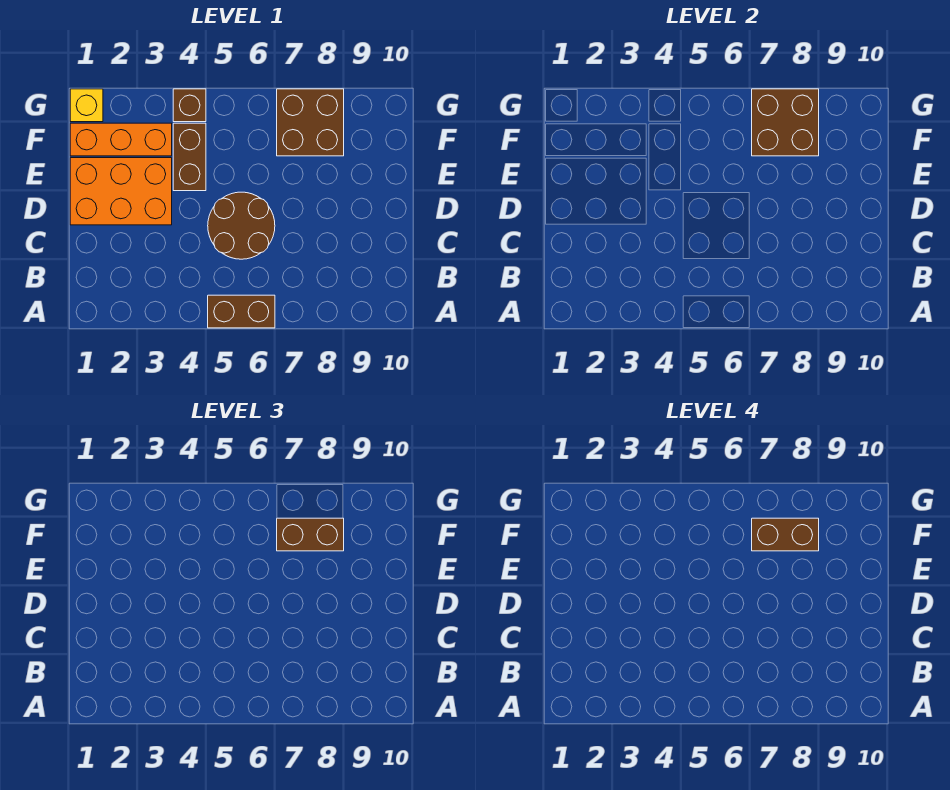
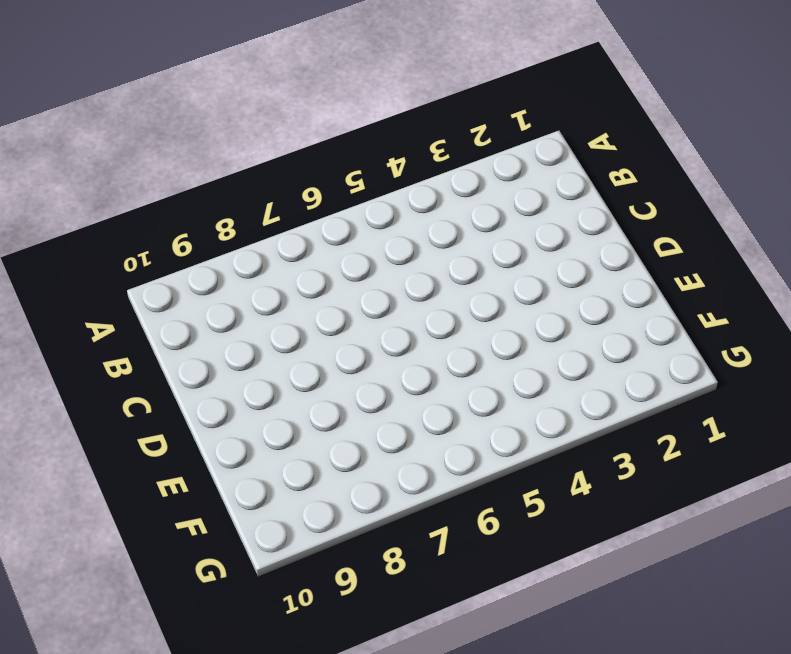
none -> brown 1x2 brick [208,295,275,328]
none -> brown 2x2 round brick [208,192,275,259]

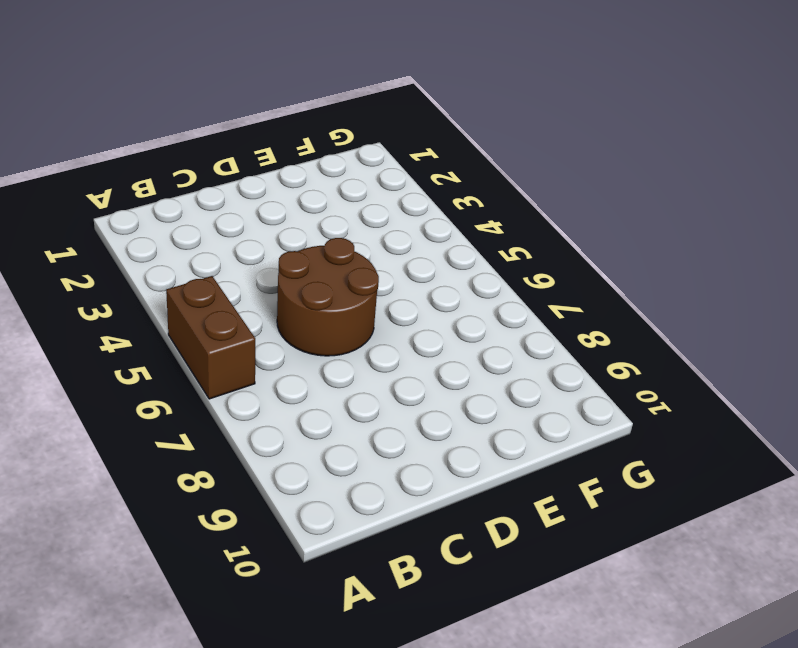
none -> orange 2x3 brick [70,158,172,225]
none -> brown 1x2 brick [173,123,206,191]

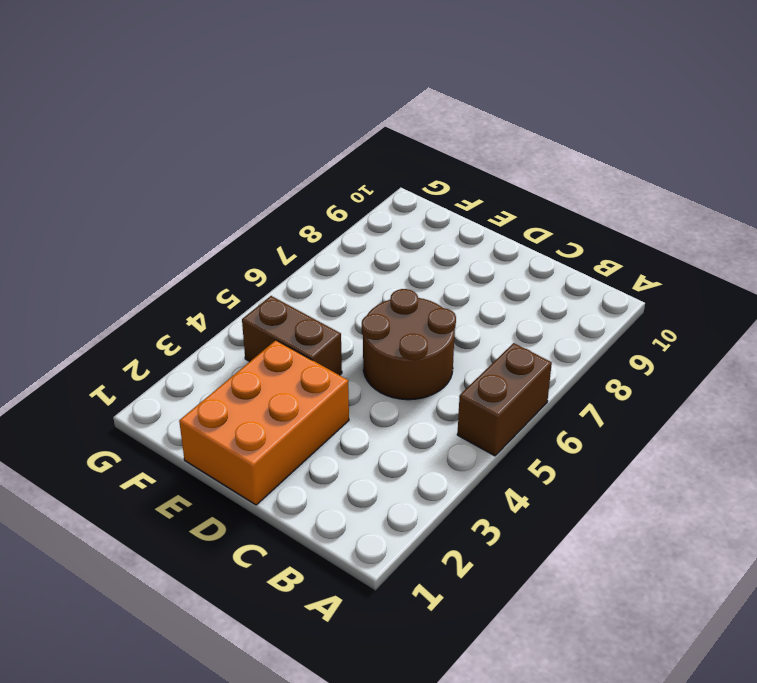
none -> orange 1x3 brick [70,123,172,156]
none -> brown 2x2 brick [277,89,344,156]

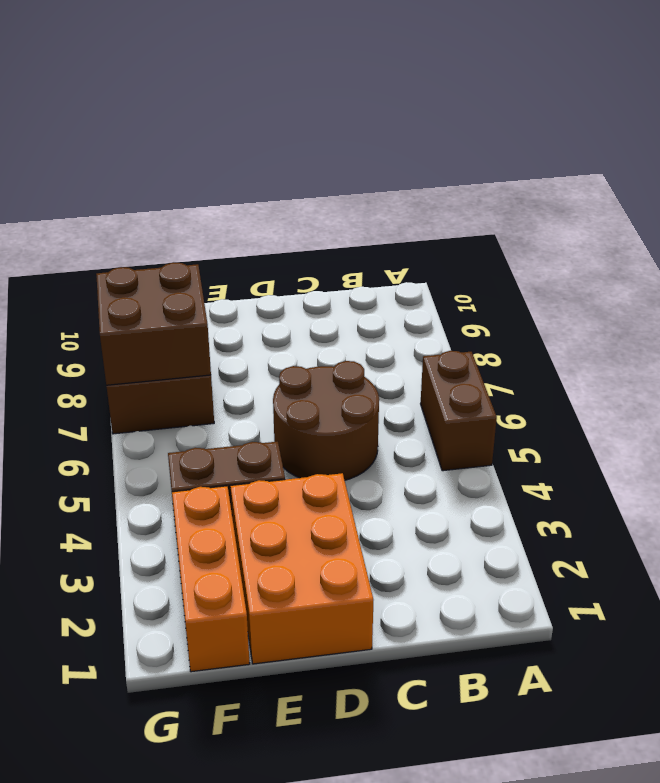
none -> yellow 1x1 brick [70,89,103,122]
none -> brown 1x1 brick [173,89,206,122]

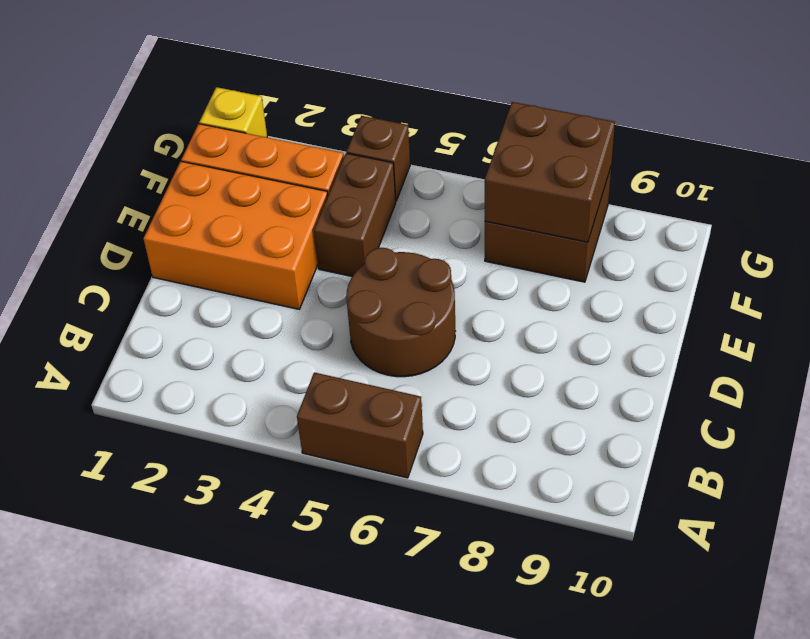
none -> brown 1x2 brick [277,518,344,551]
none -> brown 1x2 brick [752,518,819,551]

